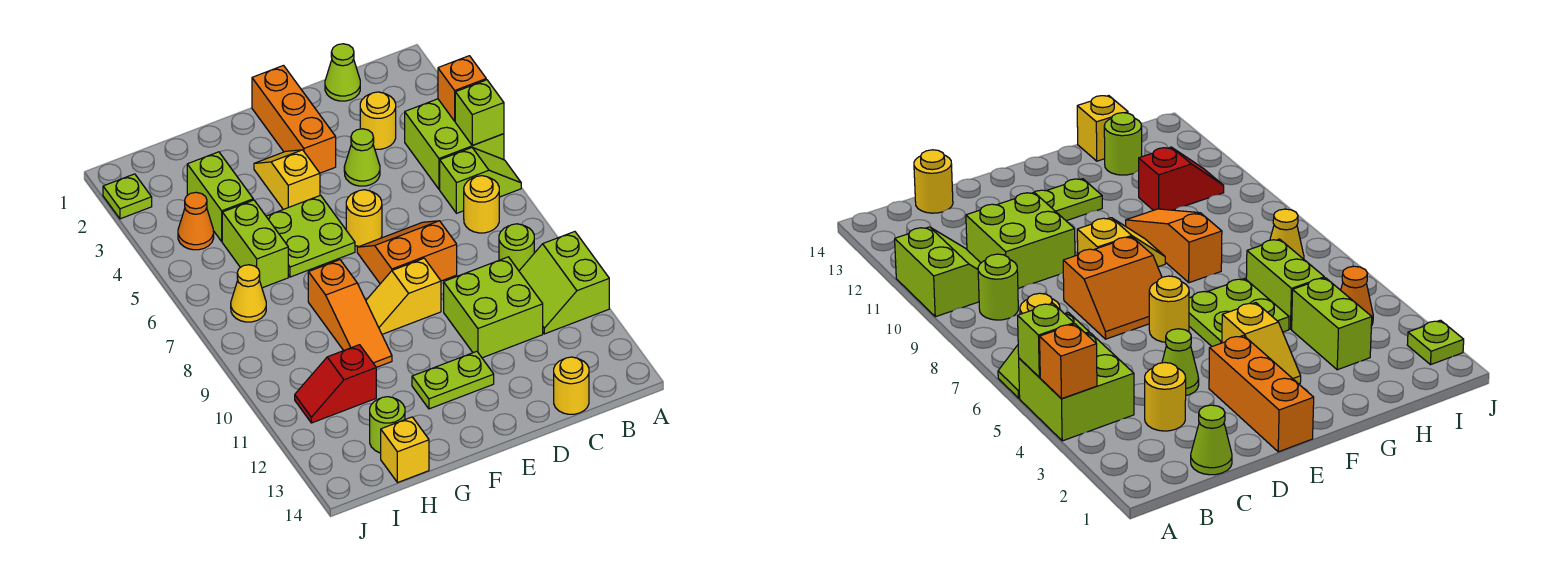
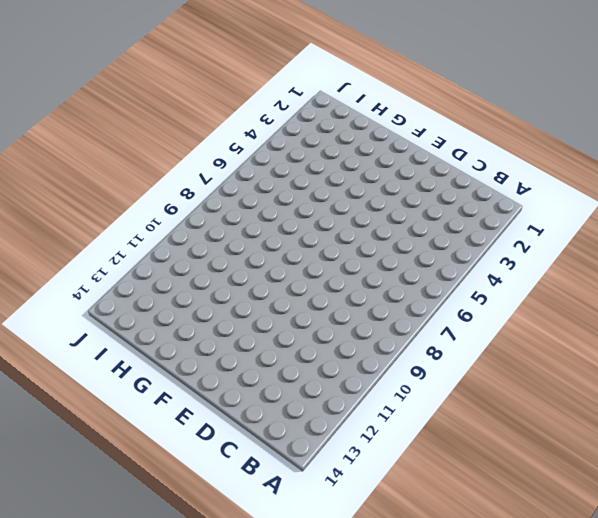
none -> lime 2x2 brick [405,99,504,189]
none -> lime 1x2 slope [440,148,521,213]
none -> lime 2x2 slope [519,232,609,334]

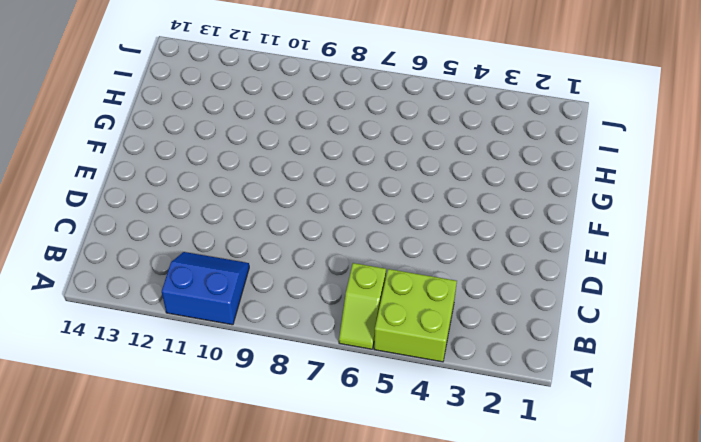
blue 2x2 slope [162,252,249,325] -> lime 2x2 slope [519,232,609,334]
none -> yellow 1x1 round brick [464,176,499,233]
none -> lime 1x1 round brick [499,224,534,271]
none -> lime 1x1 cone [325,44,360,101]

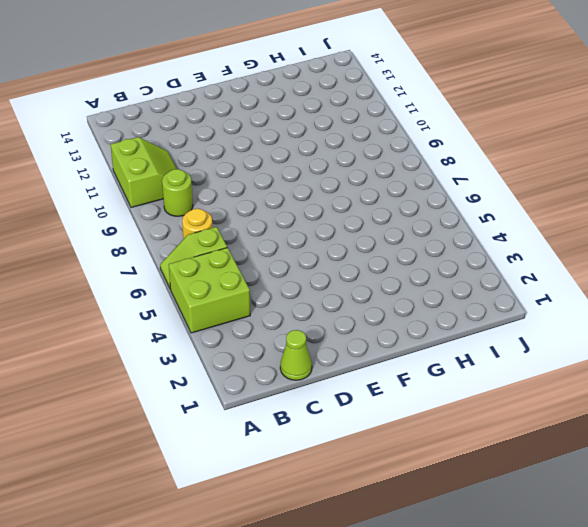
none -> yellow 1x1 round brick [360,92,396,149]
none -> lime 2x2 brick [444,257,543,358]
none -> yellow 1x1 round brick [554,357,589,414]

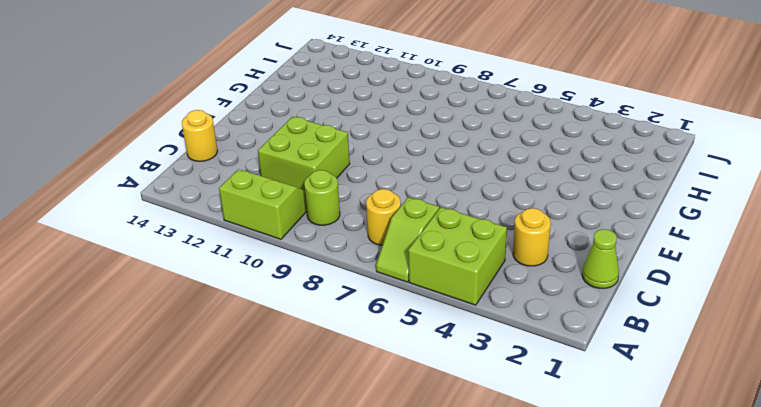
none -> lime 1x1 cone [344,129,380,186]
none -> orange 2x2 slope [357,221,457,284]
none -> orange 1x3 brick [252,66,336,173]

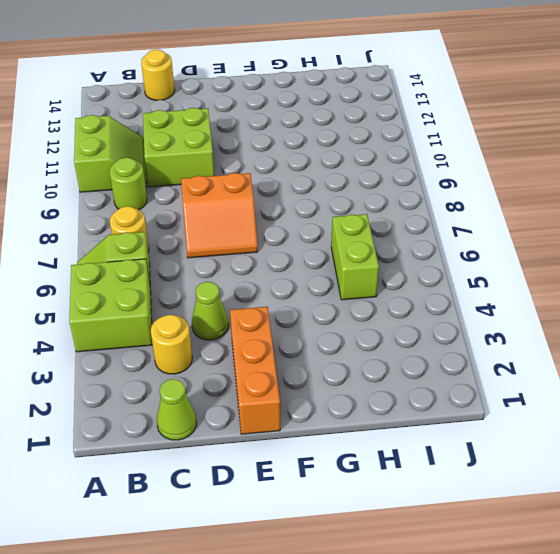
none -> yellow 1x1 round brick [346,190,382,246]
none -> yellow 1x2 slope [366,258,441,334]
none -> lime 1x2 plate [412,351,494,409]

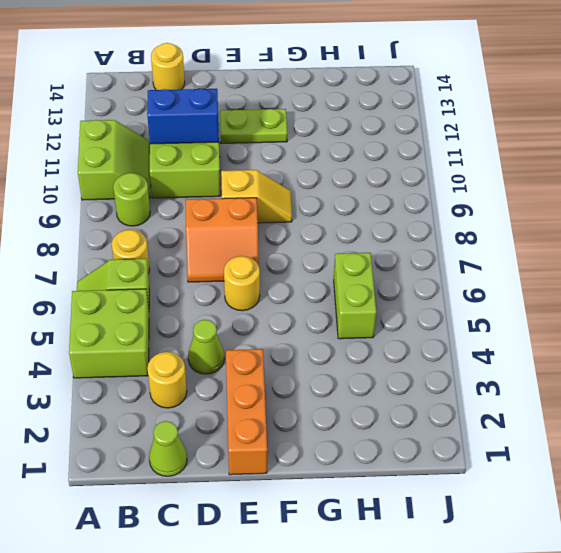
blue 1x2 brick [147,88,219,144] -> none
none -> yellow 1x2 slope [254,150,320,209]
none -> lime 2x2 plate [266,195,355,277]
none -> orange 1x3 slope [308,260,392,367]

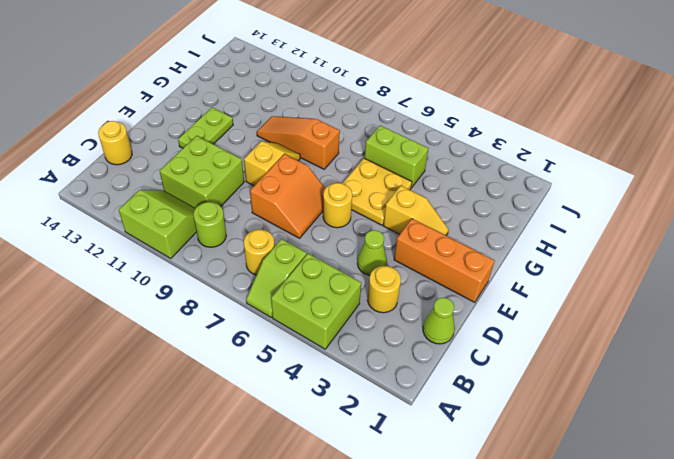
yellow 2x2 plate [342,158,412,225] -> lime 2x2 plate [266,195,355,277]
none -> lime 1x2 brick [187,152,253,241]
none -> red 1x2 slope [295,345,376,423]
none -> lime 1x1 round brick [370,397,405,453]

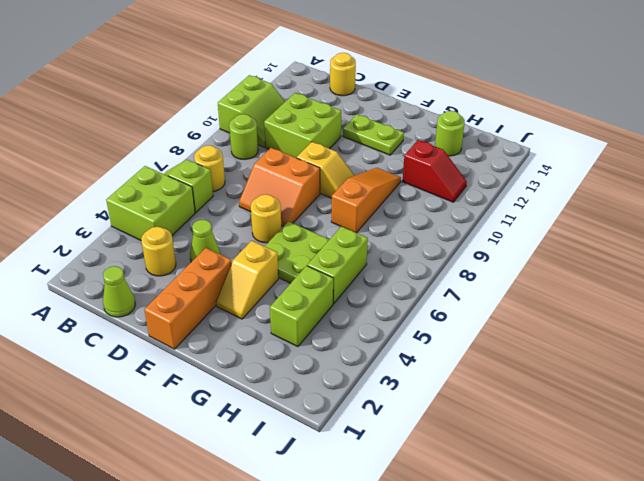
none -> yellow 1x1 brick [381,417,429,483]
none -> orange 1x1 cone [178,192,214,250]
none -> yellow 1x1 cone [231,265,266,322]

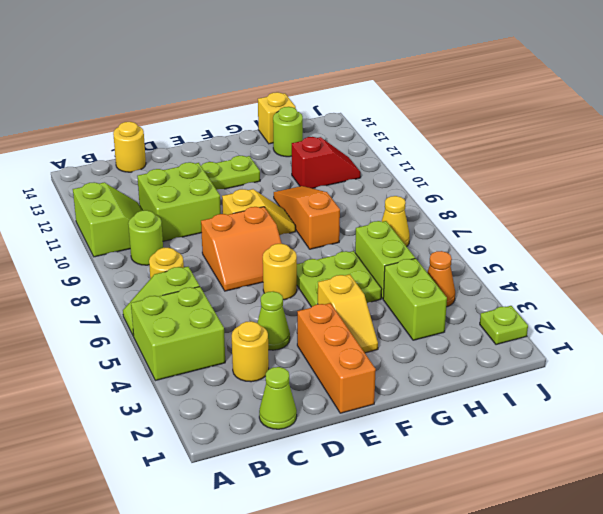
none -> orange 1x1 brick [438,56,486,121]
none -> lime 1x1 brick [455,80,504,145]

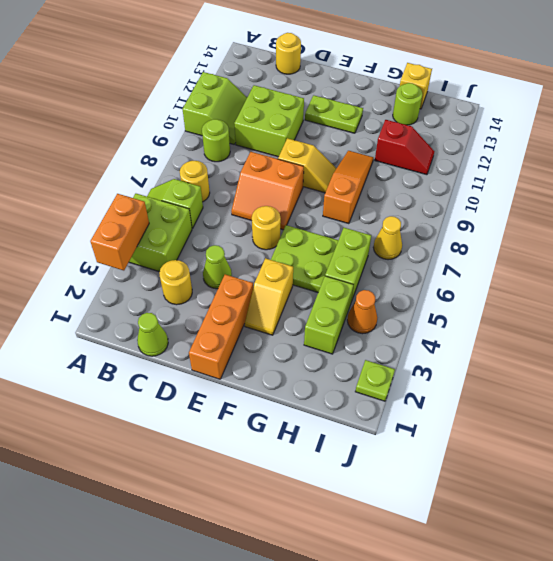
orange 1x2 brick [90,194,149,271] -> orange 1x1 brick [438,56,486,121]
none -> lime 1x1 brick [455,80,504,145]

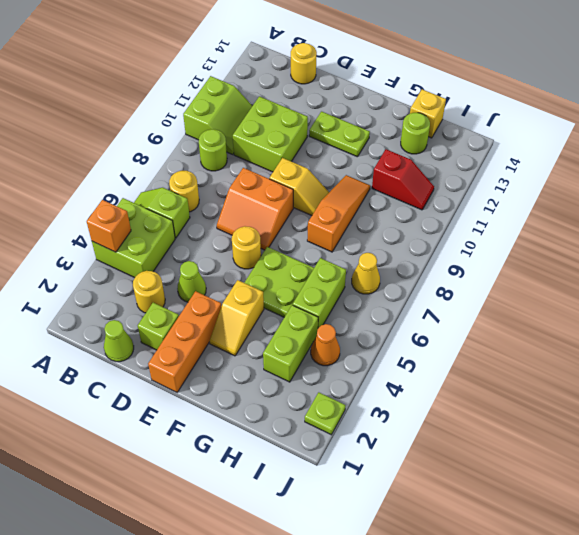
lime 1x1 brick [138,303,179,350] -> lime 1x1 brick moved to [455,80,504,145]

